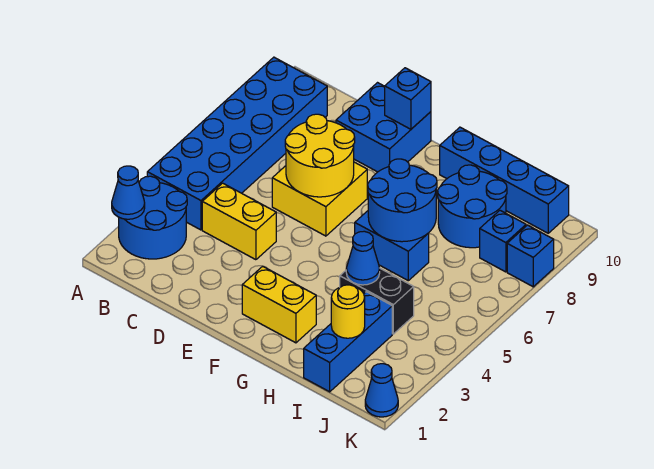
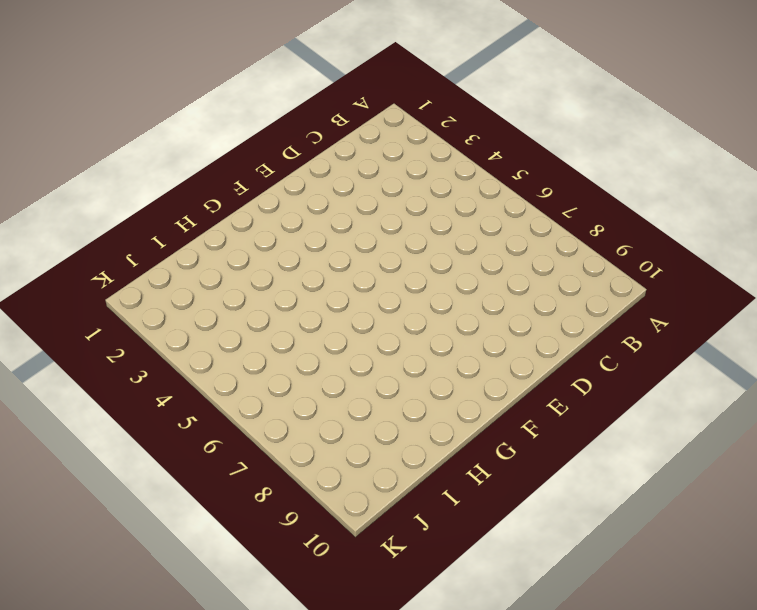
none -> blue 2x2 round brick [119,176,187,259]
none -> blue 2x6 brick [147,57,327,230]
none -> yellow 1x2 brick [202,183,276,260]

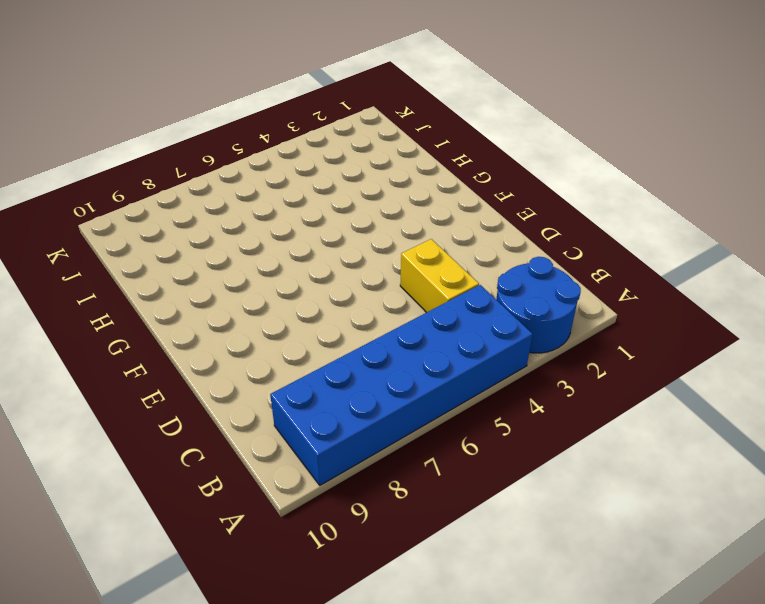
none -> yellow 2x2 brick [272,162,367,236]
none -> blue 2x2 brick [336,83,431,172]
none -> yellow 1x2 brick [242,266,316,343]

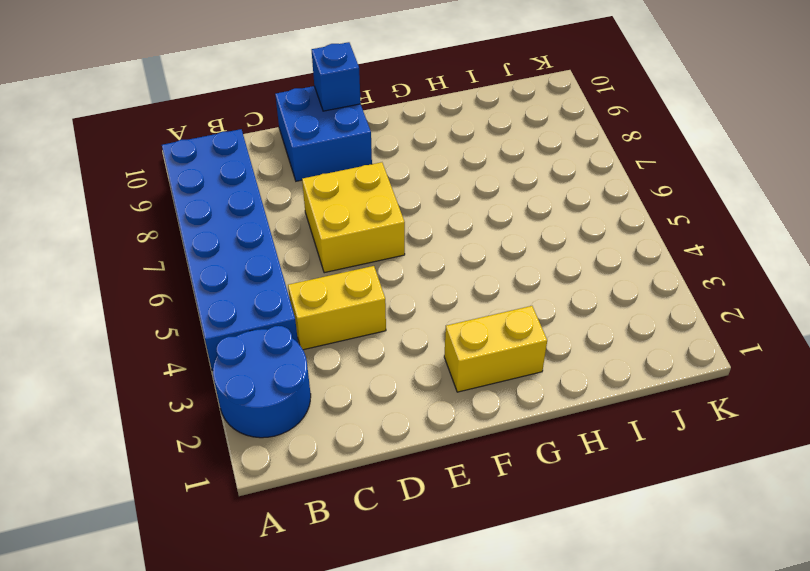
none -> blue 1x2 brick [355,211,429,281]
none -> blue 1x4 brick [440,127,569,233]
none -> black 1x2 brick [340,268,414,334]

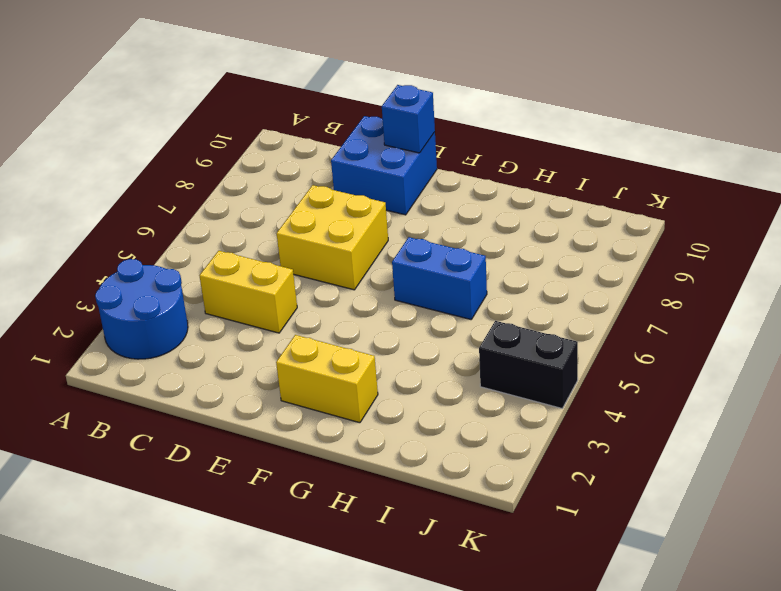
black 1x2 brick [479,321,578,408] -> black 1x2 brick moved to [340,268,414,334]
none -> blue 2x6 brick [147,57,327,230]
none -> blue 1x4 brick [440,127,569,233]
none -> blue 2x2 round brick [438,165,507,248]

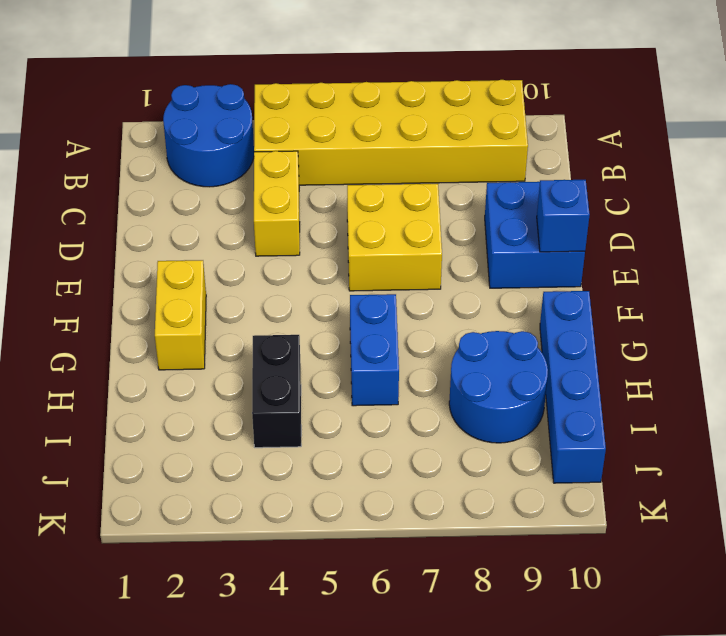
yellow 2x6 brick [254,80,528,185] -> blue 2x6 brick [147,57,327,230]
none -> blue 1x3 brick [304,292,392,392]
none -> blue 1x1 brick [480,210,526,272]
none -> blue 1x1 cone [365,364,398,417]

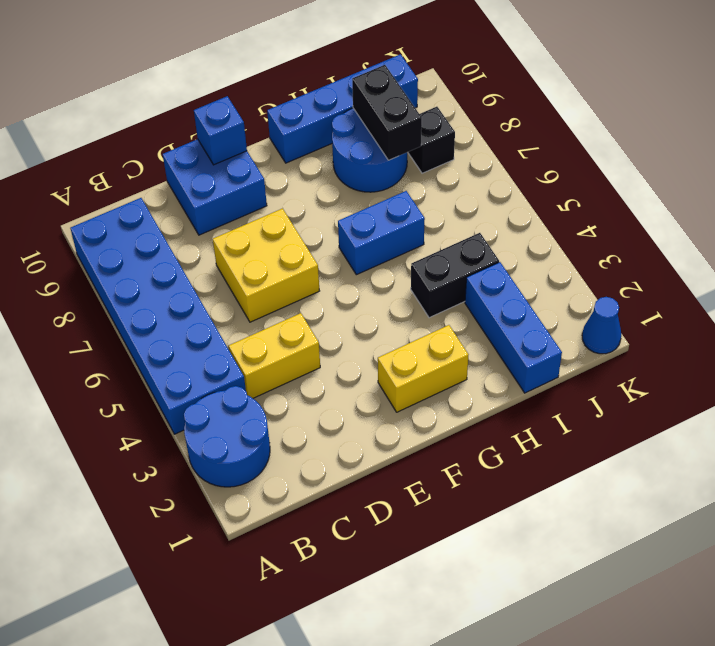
black 1x2 brick [352,65,422,160] -> none
black 1x1 brick [408,107,455,173] -> blue 1x1 brick [480,210,526,272]
none -> blue 1x1 brick [507,225,554,287]
none -> blue 1x1 cone [112,166,145,219]
none -> yellow 2x2 round brick [285,114,355,197]

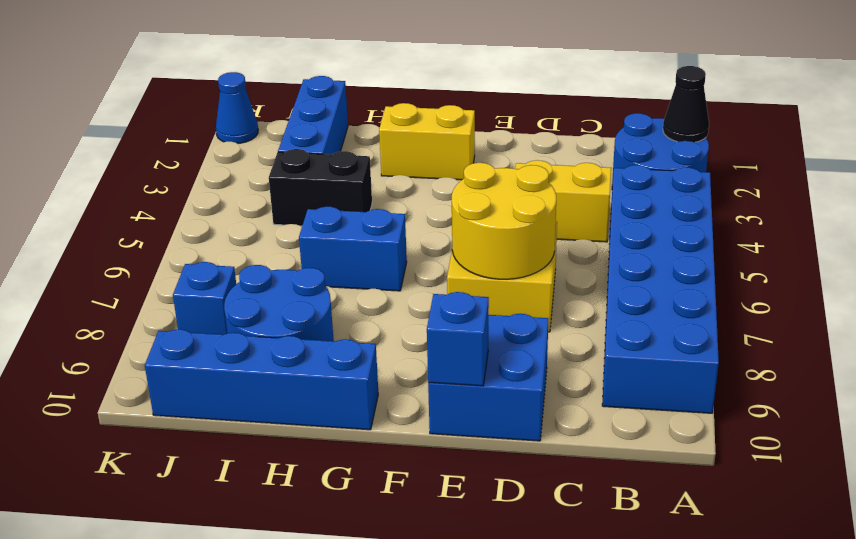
black 1x1 cone [663,66,709,142] -> blue 1x1 cone [112,166,145,219]
none -> blue 1x1 brick [507,225,554,287]
none -> blue 2x2 round brick [367,159,437,242]
none -> blue 1x1 cone [346,231,380,285]

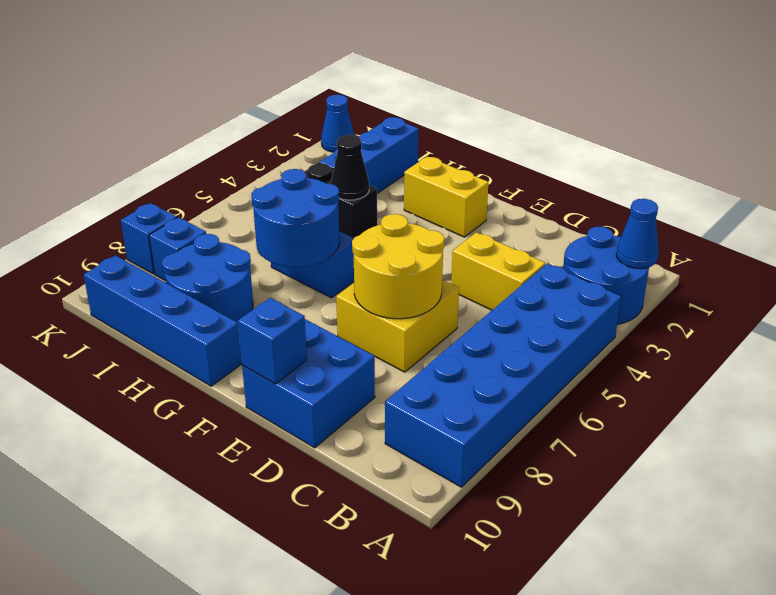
black 1x1 cone [331,135,369,200] -> blue 1x1 cone [346,231,380,285]
none -> yellow 1x1 round brick [331,285,365,338]

